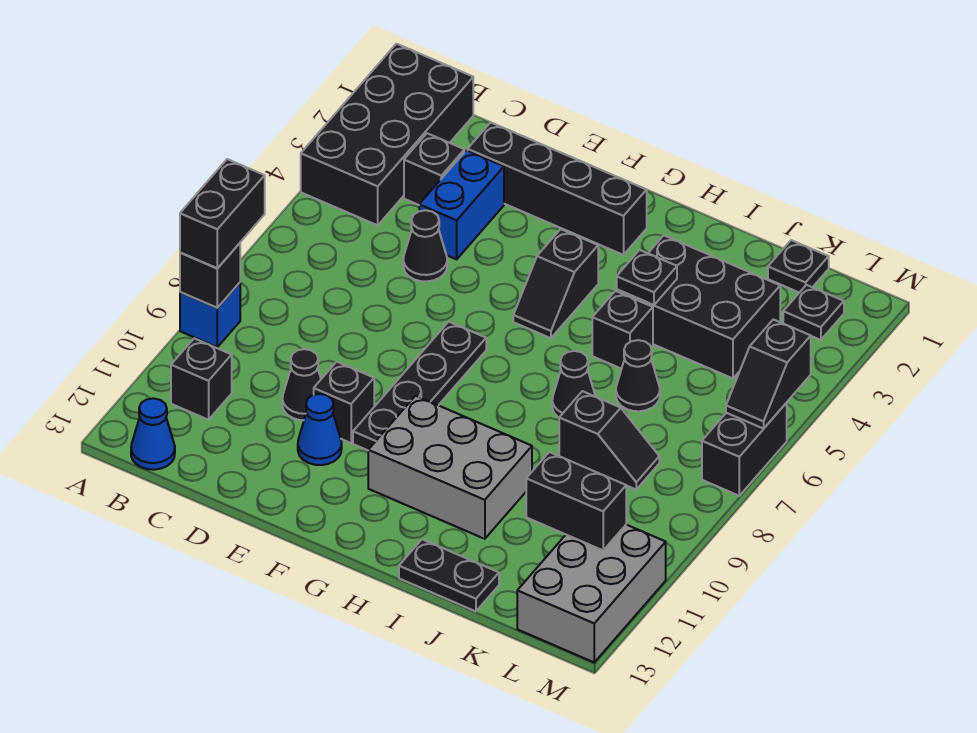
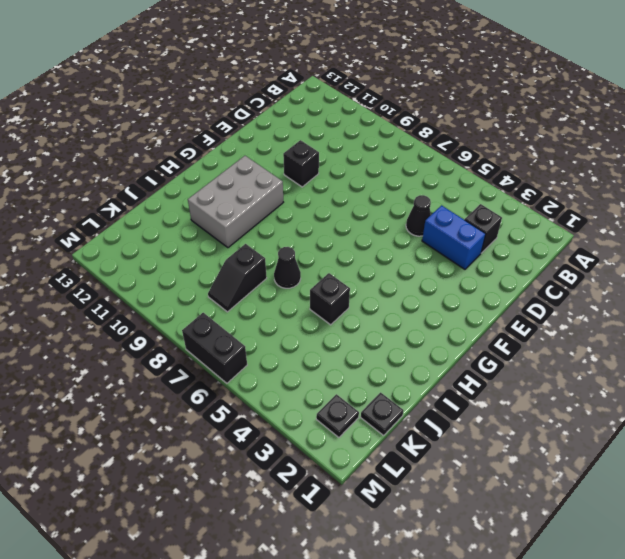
none -> black 2x4 brick [301,44,473,225]
none -> blue 1x1 brick [180,283,240,347]
none -> black 1x1 brick [171,338,232,420]

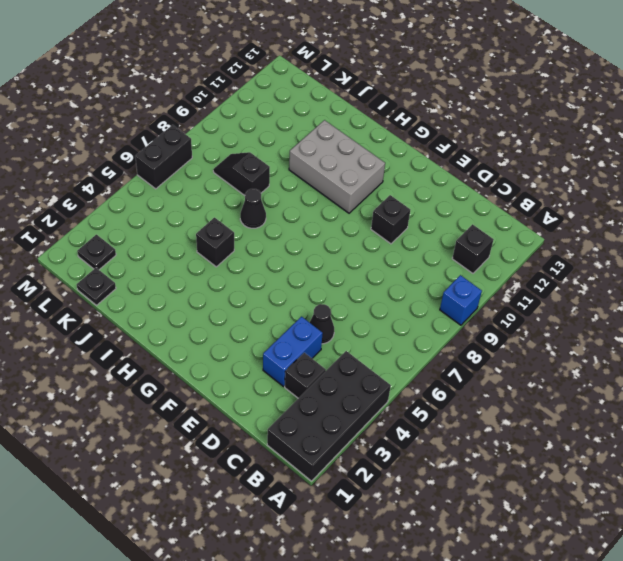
none -> blue 1x1 cone [131,398,175,470]
none -> black 1x4 brick [468,122,647,255]
none -> black 1x1 cone [282,349,321,420]

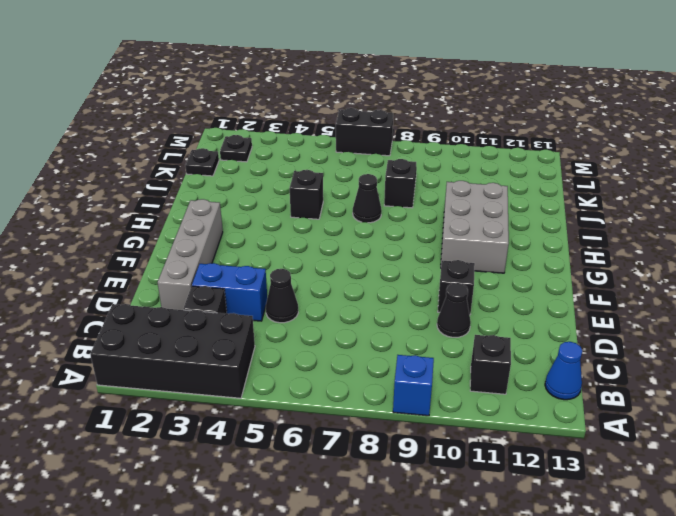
grey 1x4 brick [158,199,223,310] -> black 1x4 brick [468,122,647,255]
none -> blue 1x1 cone [298,394,342,465]
none -> black 1x4 plate [353,322,486,450]
none -> black 1x2 slope [513,229,598,338]

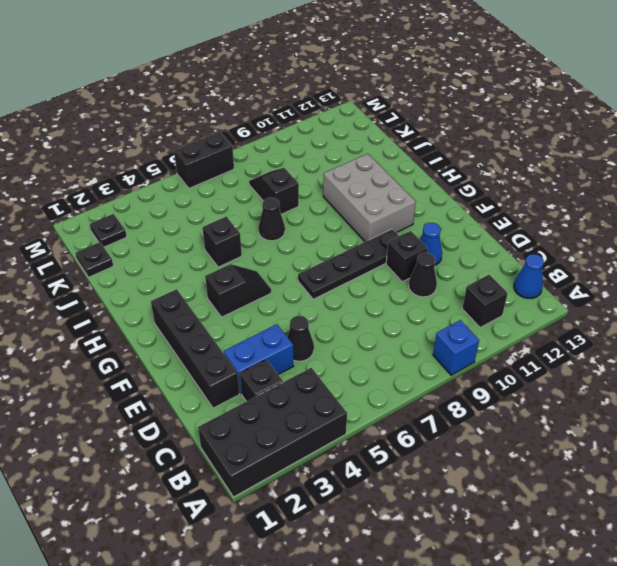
none -> black 2x3 brick [617,235,780,378]
none -> black 1x2 plate [399,539,499,611]
none -> black 1x1 cone [616,340,660,411]

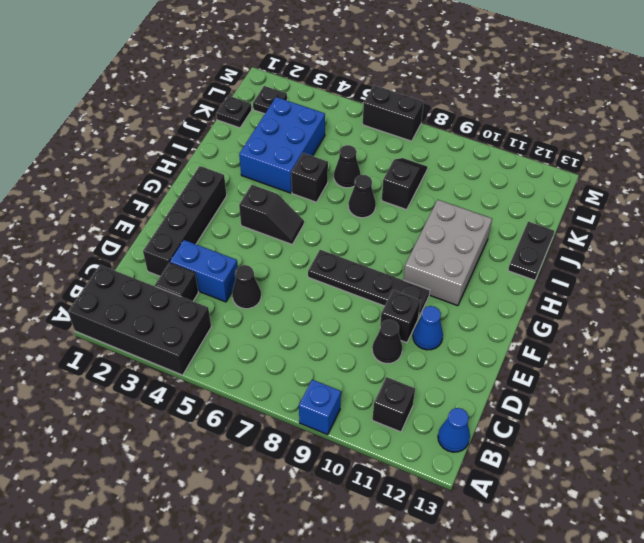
blue 2x3 brick [239,97,325,193] -> black 2x3 brick [617,235,780,378]
none -> grey 2x3 brick [517,525,666,662]
none -> black 1x1 brick [180,243,240,308]
none -> black 1x1 plate [617,250,677,305]

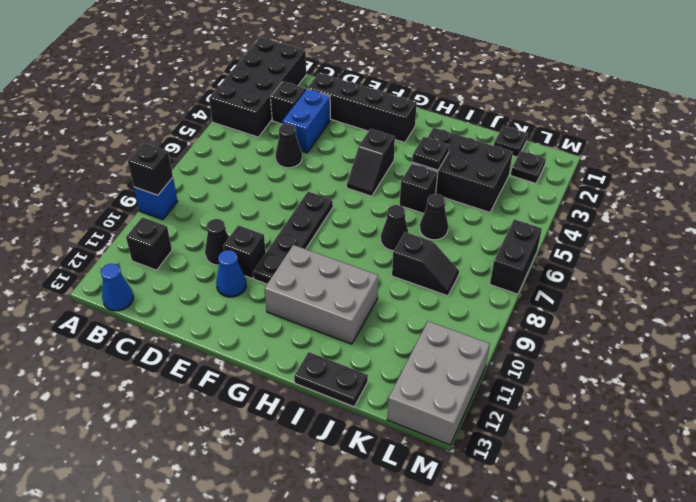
none -> black 1x2 brick [526,452,626,550]
none -> black 1x2 slope [726,319,811,429]
none -> black 1x2 brick [180,159,265,268]

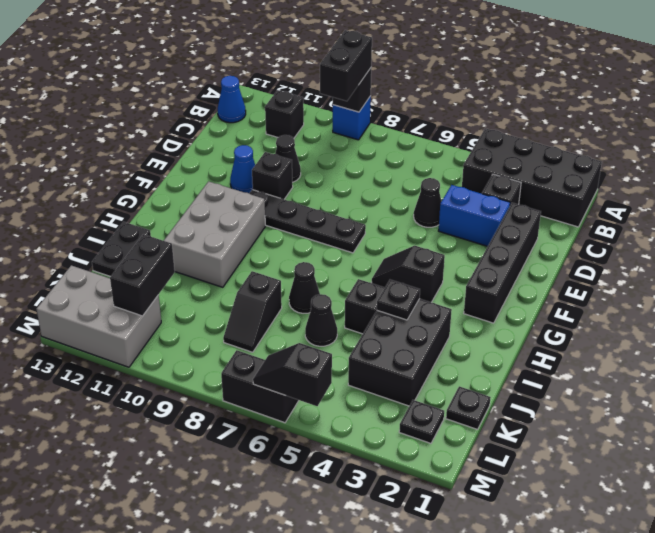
black 1x2 brick [320,30,372,101] -> black 1x2 brick turned to [180,159,265,268]

